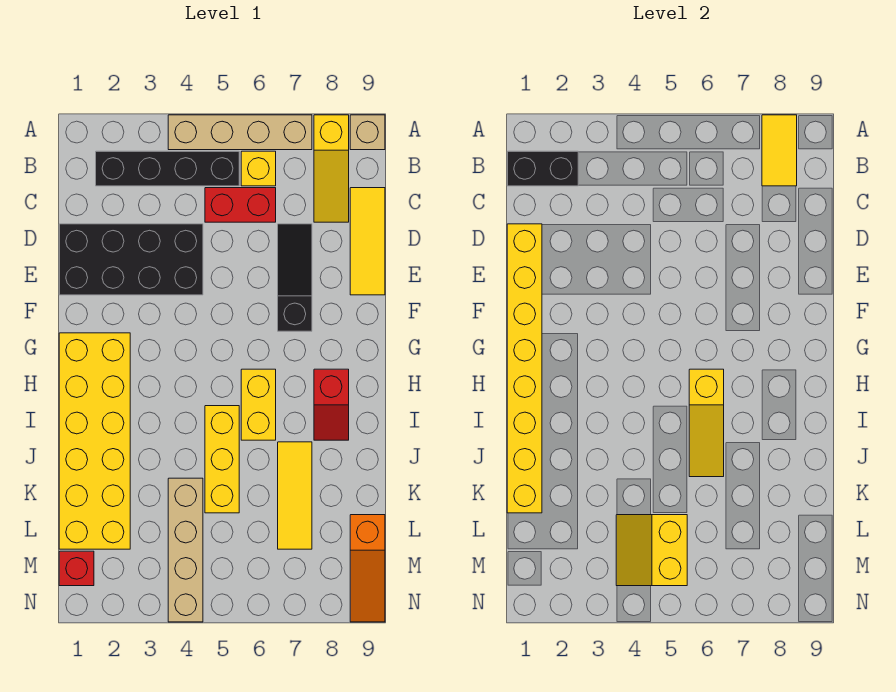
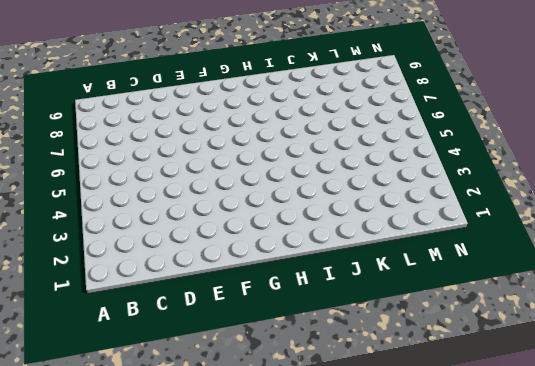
none -> tan 1x4 brick [168,115,312,150]
none -> yellow 1x3 slope [314,115,349,222]
none -> tan 1x1 brick [350,115,385,150]

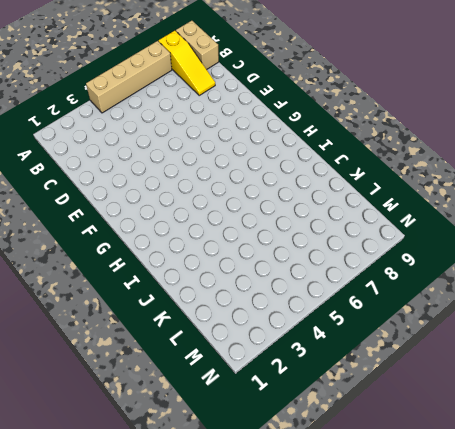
tan 1x2 brick [176,21,219,70] -> tan 1x1 brick [350,115,385,150]
none -> black 1x4 brick [96,151,239,186]
none -> yellow 1x1 brick [241,151,276,186]
none -> red 1x2 brick [205,188,276,222]

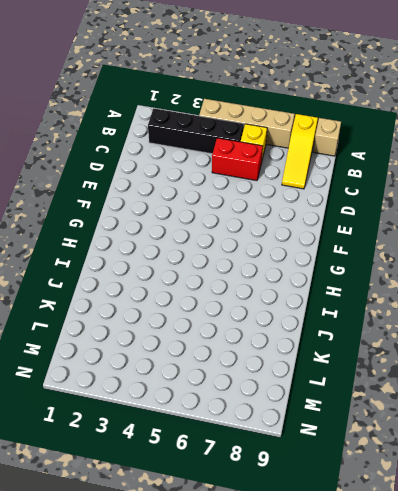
none -> yellow 1x3 tile [350,188,385,295]
none -> black 2x4 brick [59,224,203,295]
none -> black 1x3 slope [278,224,312,331]

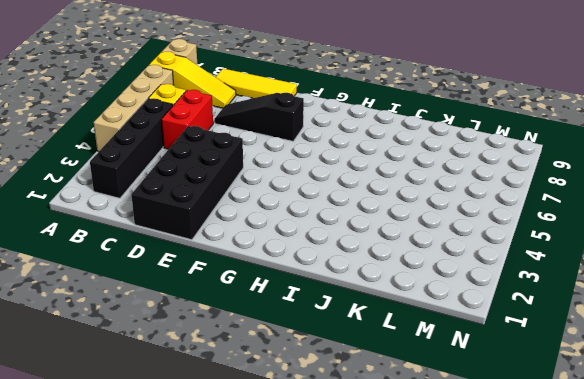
none -> yellow 2x6 brick [59,333,130,549]
none -> yellow 1x2 brick [241,369,276,440]
none -> red 1x2 slope [314,369,349,440]

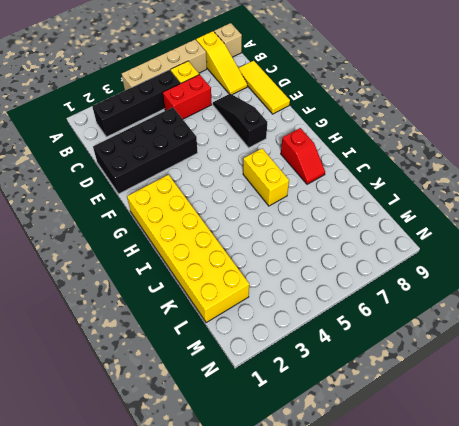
none -> yellow 1x3 brick [205,406,239,513]
none -> yellow 1x3 tile [278,442,312,549]
none -> tan 1x4 brick [168,478,203,622]

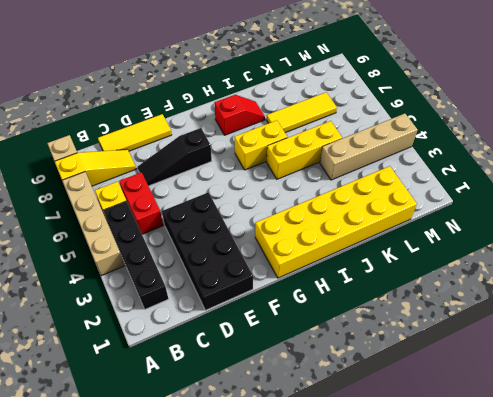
none -> orange 1x3 slope [350,515,385,622]
none -> red 1x1 brick [59,551,94,586]
none -> yellow 1x2 tile [762,115,797,186]

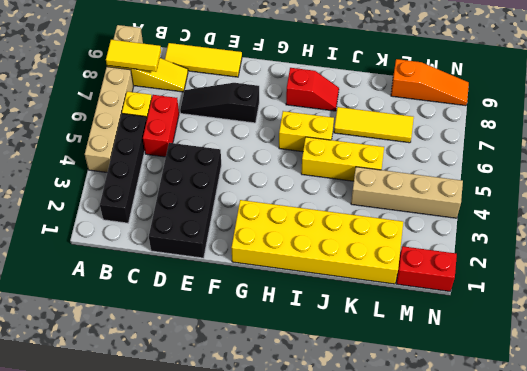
red 1x2 brick [396,246,457,291] -> red 1x1 brick [59,551,94,586]
none -> black 1x2 brick [507,151,578,186]
none -> yellow 1x8 brick [507,224,542,513]
none -> yellow 1x3 slope [689,369,724,477]

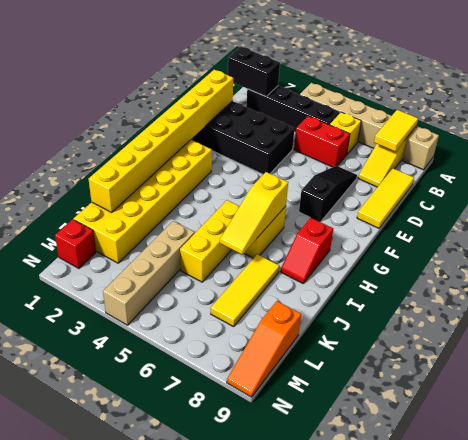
none -> yellow 2x2 slope [616,515,687,586]

